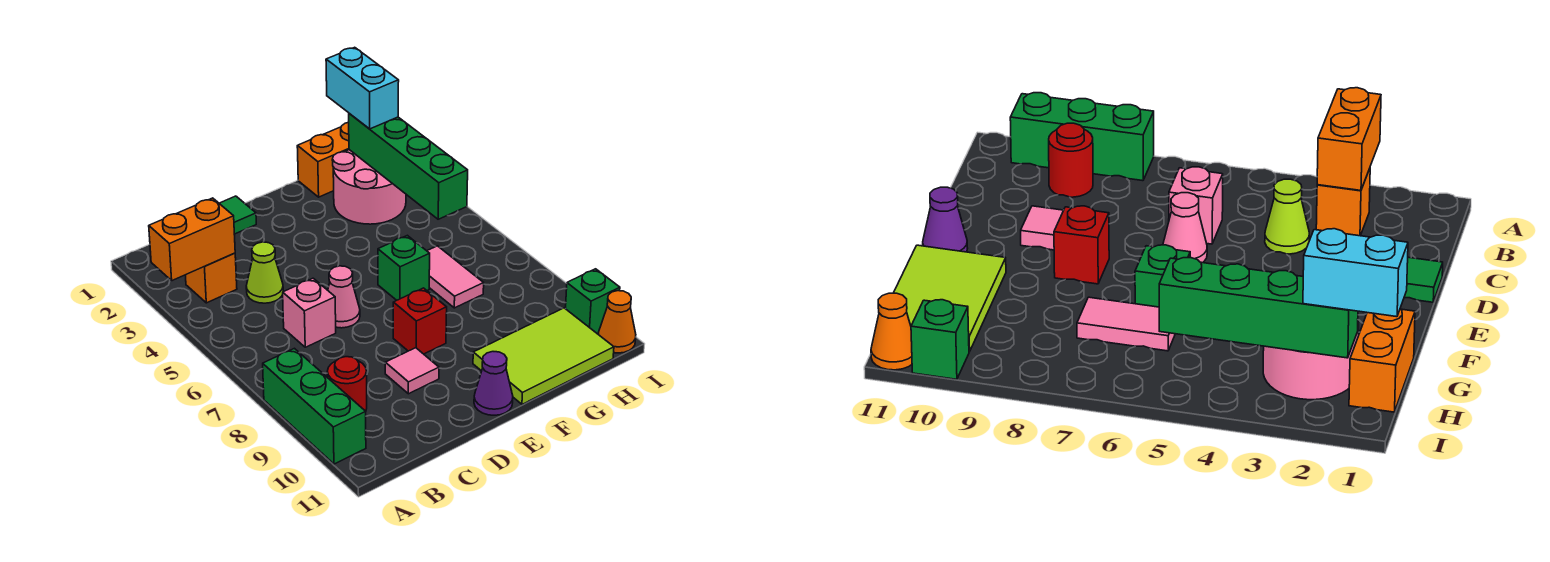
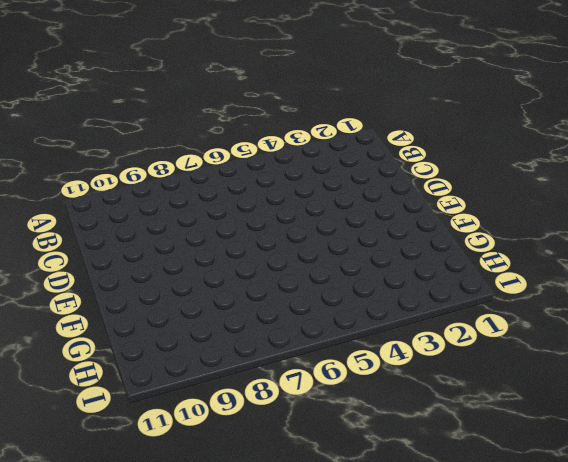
none -> green 1x3 brick [263,348,366,464]
none -> orange 1x1 brick [185,253,237,303]
none -> red 1x1 round brick [327,357,367,411]

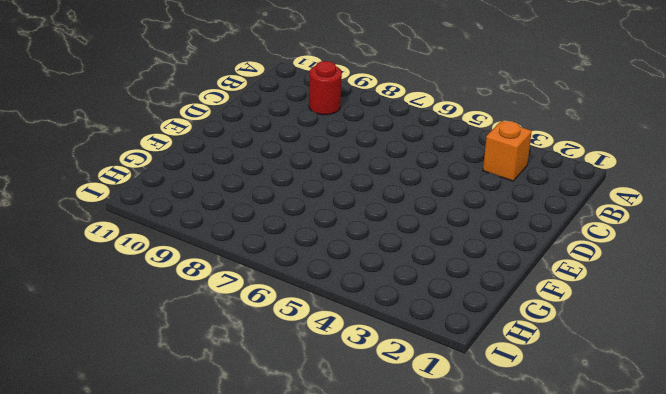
none -> green 1x3 brick [263,348,366,464]
none -> lime 1x1 cone [246,242,283,303]
none -> pink 1x1 brick [283,278,336,347]

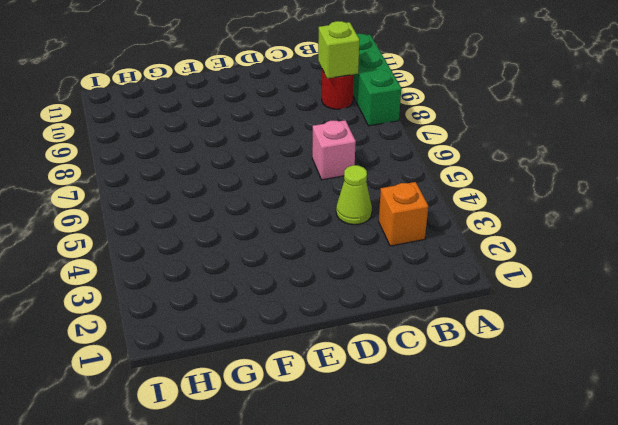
lime 1x1 brick [318,21,359,79] -> none
none -> green 1x1 tile [219,196,256,234]
none -> pink 1x1 cone [328,266,360,328]
none -> pink 1x1 tile [385,348,439,394]

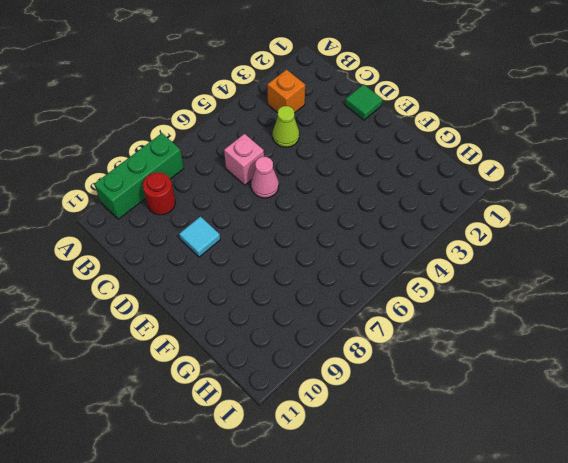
cyan 1x1 tile [179,217,220,257] -> pink 1x1 tile [385,348,439,394]
none -> red 1x1 brick [393,288,447,354]
none -> purple 1x1 cone [474,352,513,415]
none -> green 1x1 brick [378,235,430,300]

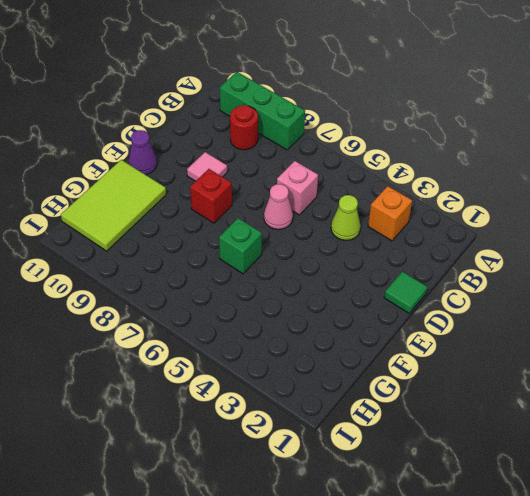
none -> orange 1x2 brick [297,122,349,197]
none -> pink 2x2 round brick [332,150,406,224]
none -> pink 1x2 tile [427,246,484,308]

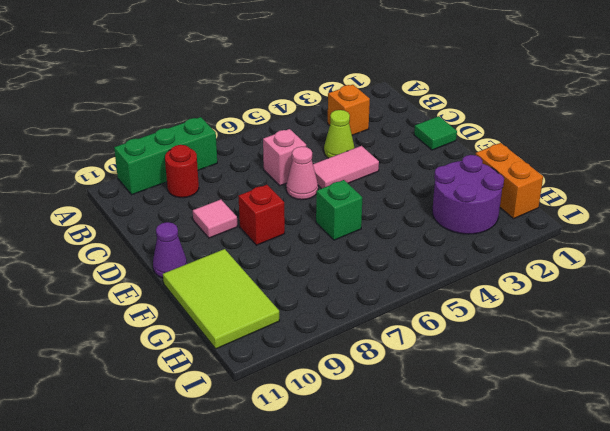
pink 1x2 tile [313,146,379,189] -> pink 1x2 tile moved to [427,246,484,308]
purple 2x2 round brick [432,155,504,234] -> pink 2x2 round brick [332,150,406,224]
none -> green 1x1 brick [566,269,620,334]
none -> orange 1x1 cone [598,291,636,353]
none -> orange 1x2 brick [149,198,235,281]

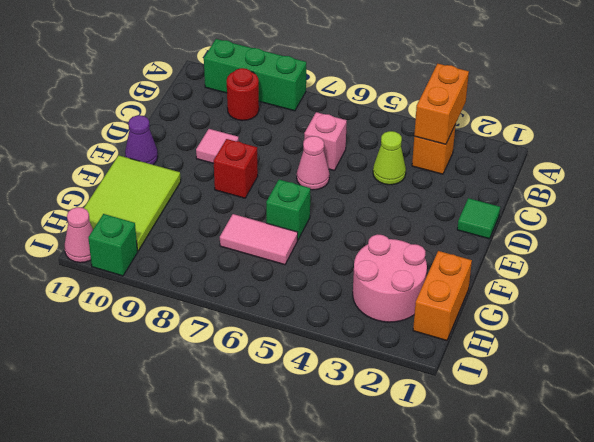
pink 1x1 cone [65,207,93,263] -> orange 1x1 cone [598,291,636,353]
none -> green 1x4 brick [349,114,468,219]
none -> cyan 1x2 brick [326,47,399,129]

